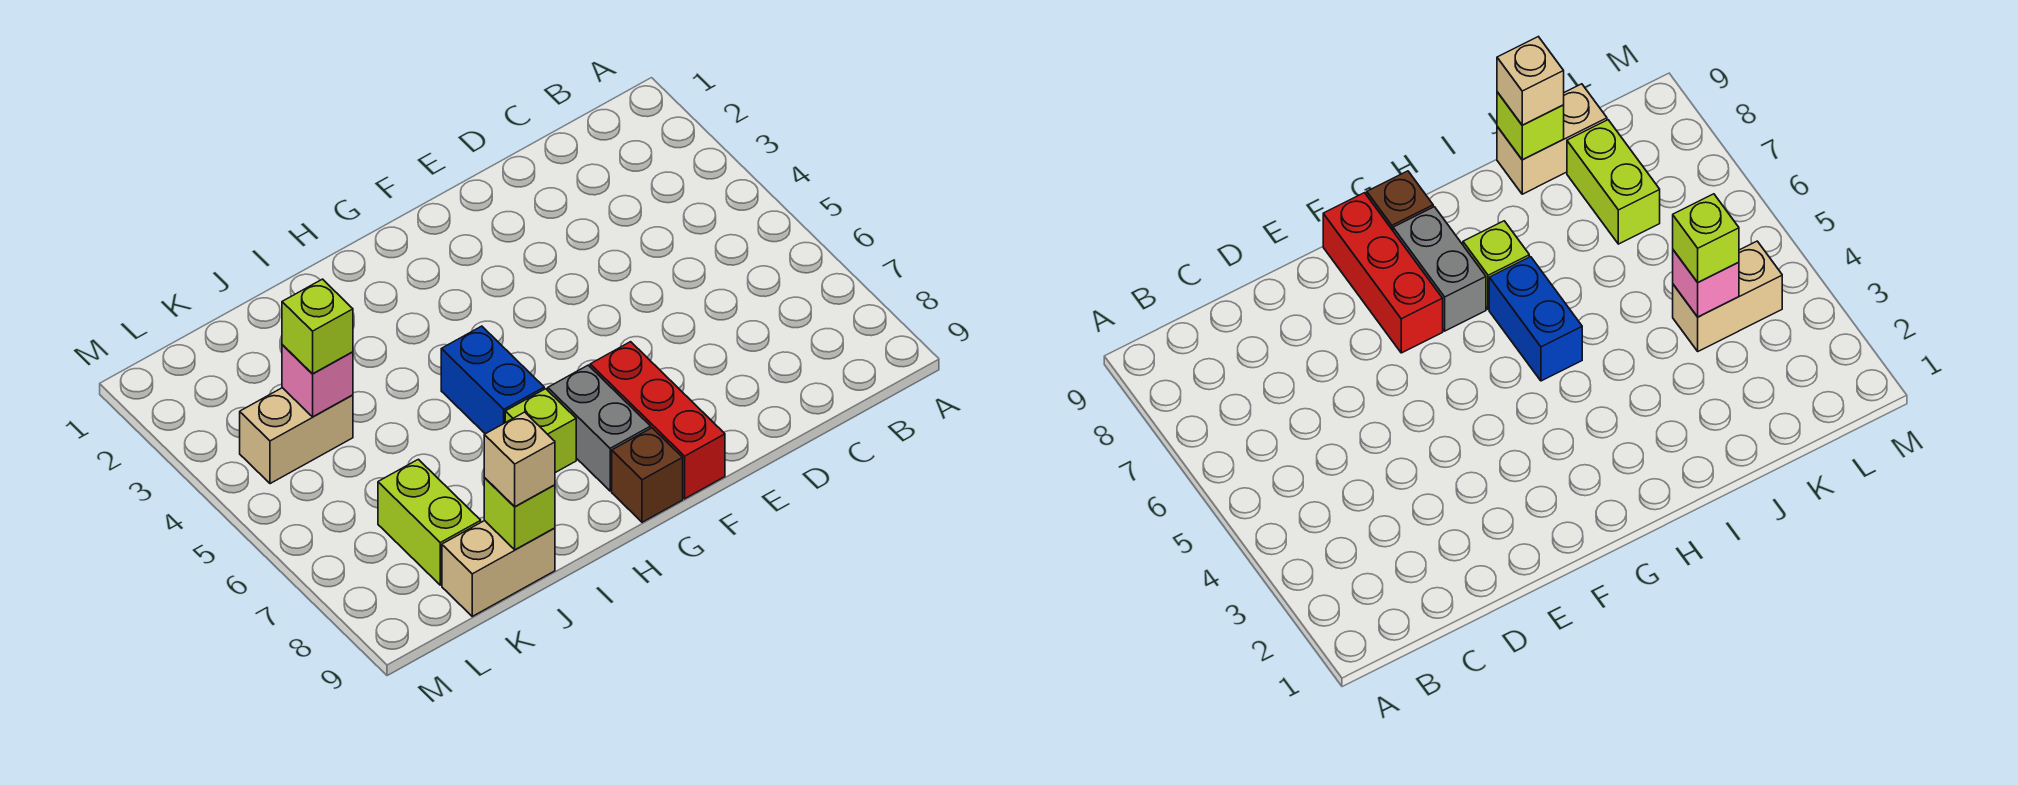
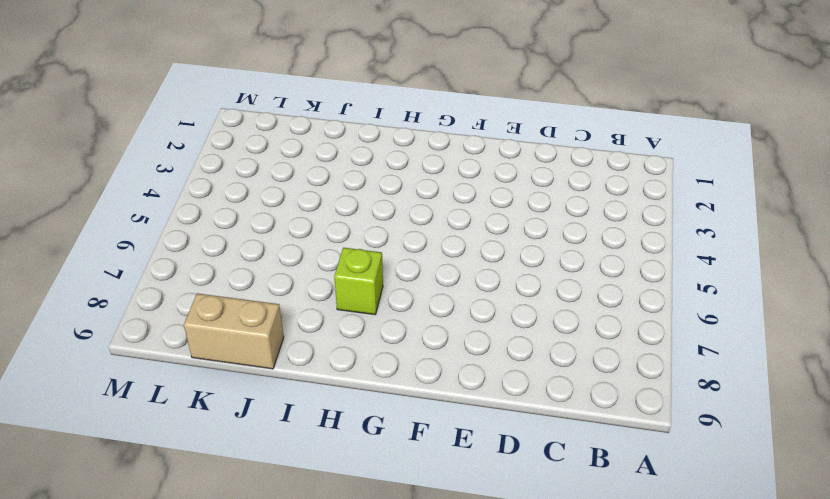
none -> red 1x3 brick [590,342,725,499]
none -> grey 1x2 brick [548,365,651,491]
none -> brown 1x1 brick [612,428,683,522]

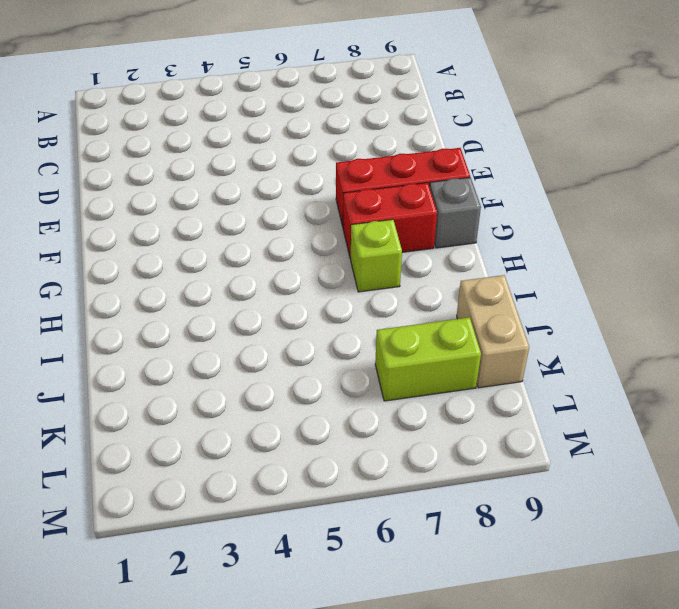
red 1x2 brick [343,183,437,259] -> grey 1x2 brick [548,365,651,491]
grey 1x1 brick [430,177,481,248] -> brown 1x1 brick [612,428,683,522]
none -> blue 1x2 brick [441,326,544,434]
none -> tan 1x2 brick [240,388,353,484]
none -> lime 1x1 brick [484,478,555,550]

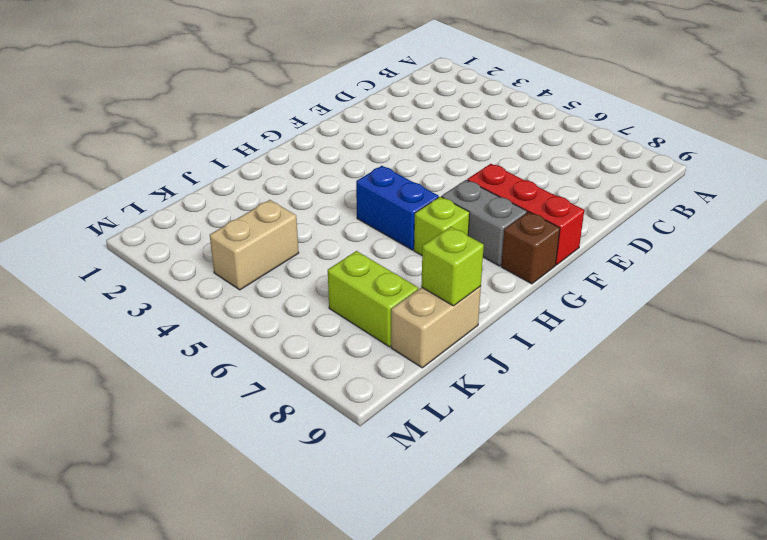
none -> pink 1x1 brick [282,345,353,417]
none -> tan 1x1 brick [484,412,555,507]
none -> lime 1x1 brick [282,279,353,374]

